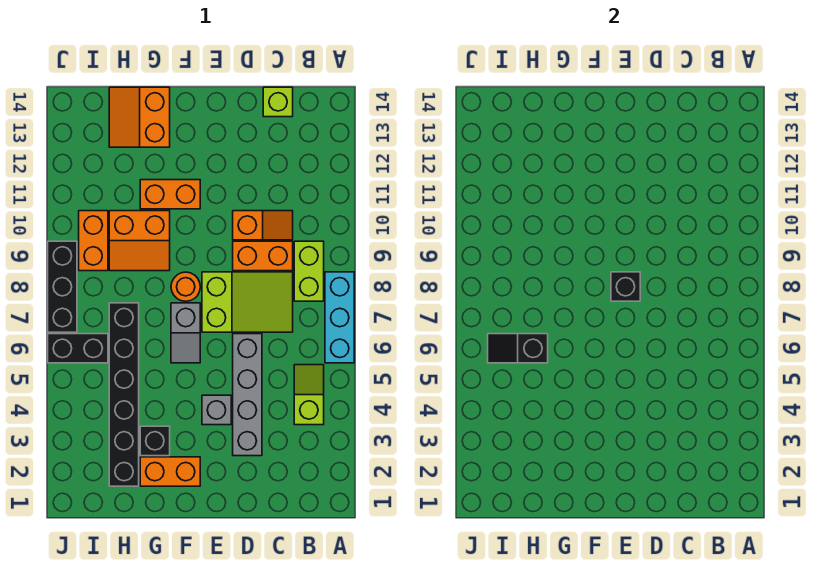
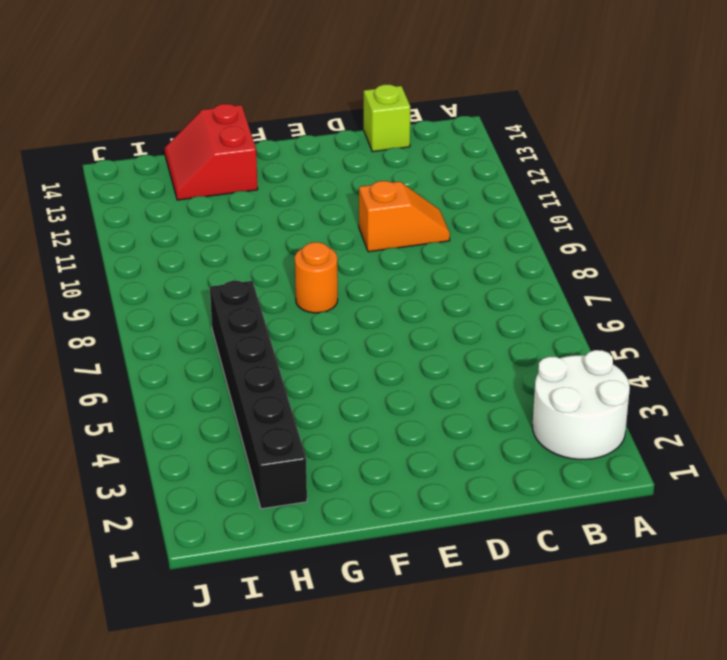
white 2x2 round brick [532,350,630,459] -> none
red 2x2 slope [165,104,258,200] -> orange 2x2 slope [109,87,170,147]
none -> cyan 1x3 brick [325,272,354,363]
none -> lime 1x2 slope [294,365,324,425]
none -> lime 1x2 brick [294,241,324,301]

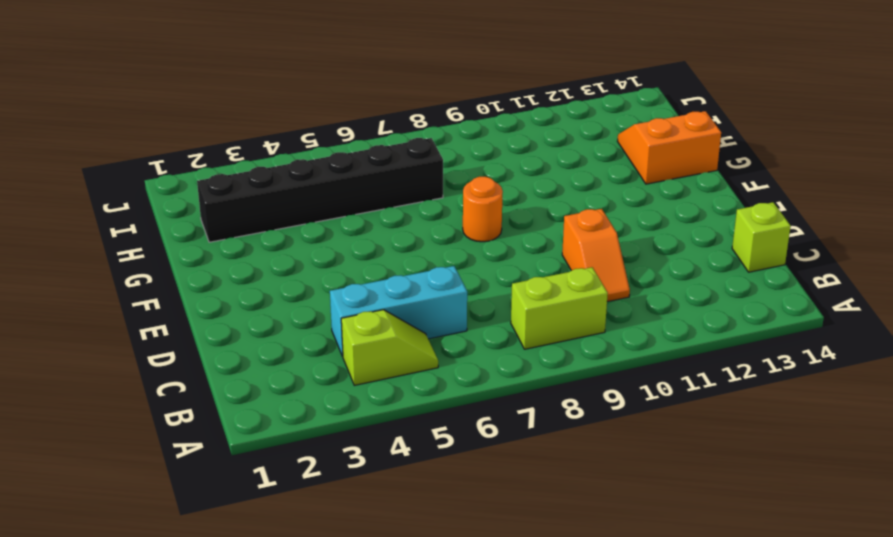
cyan 1x3 brick [330,266,467,356] -> cyan 1x3 brick moved to [325,272,354,363]
none -> lime 2x3 slope [202,272,293,332]
none -> orange 1x2 brick [233,241,293,271]
none -> grey 1x4 brick [233,334,262,456]

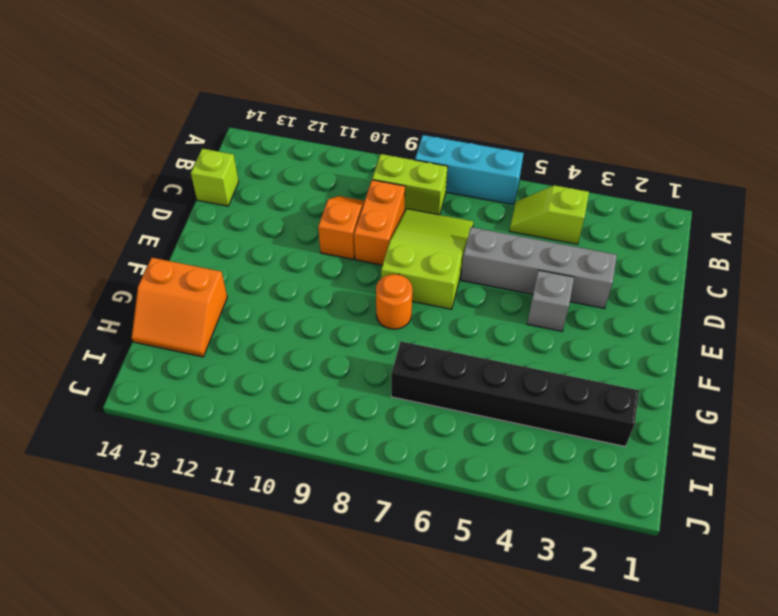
none -> orange 1x2 brick [140,457,200,486]
none -> grey 1x2 slope [171,303,200,363]
none -> orange 1x2 brick [140,180,200,209]

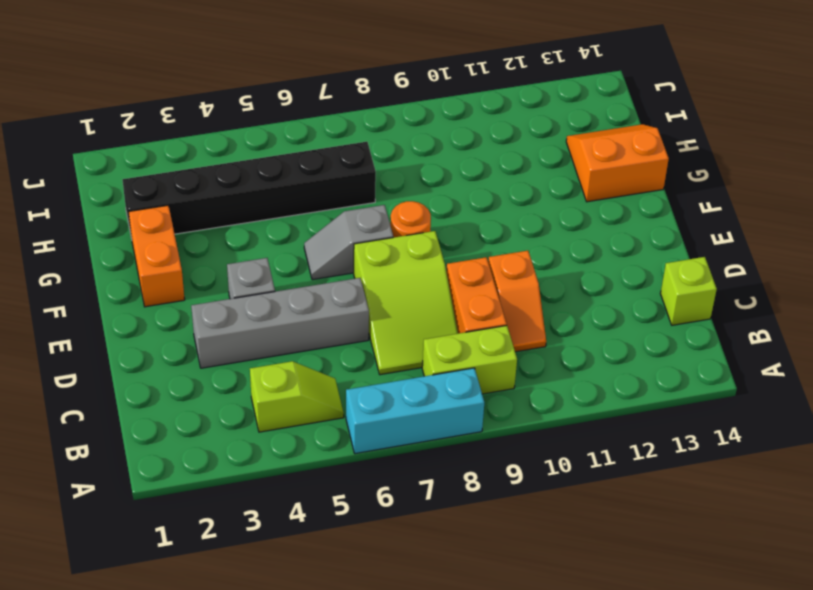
none -> orange 1x2 brick [140,180,200,209]
none -> black 1x1 brick [140,426,170,456]
none -> orange 2x2 slope [109,211,170,271]

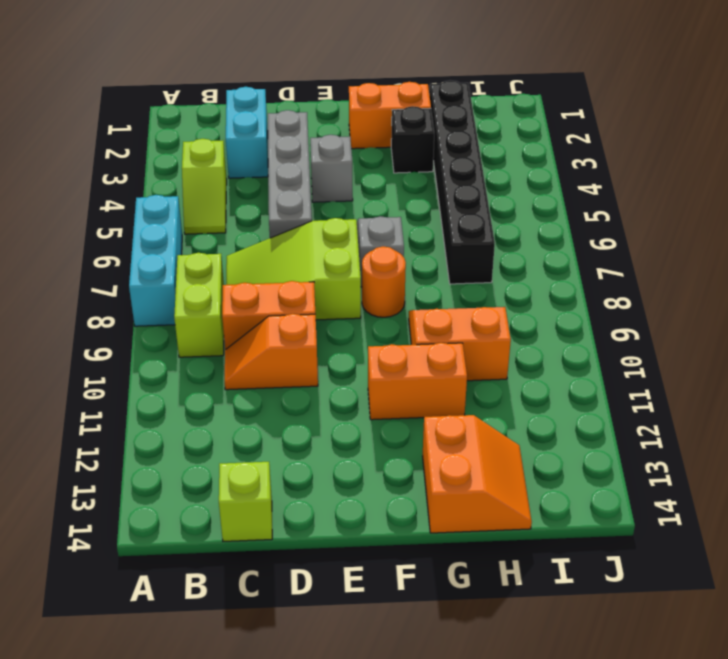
cyan 1x2 brick [226,87,268,178] -> none
none -> black 1x2 brick [48,334,108,363]
none -> orange 1x2 brick [79,211,108,271]
none -> black 1x3 brick [48,241,77,332]

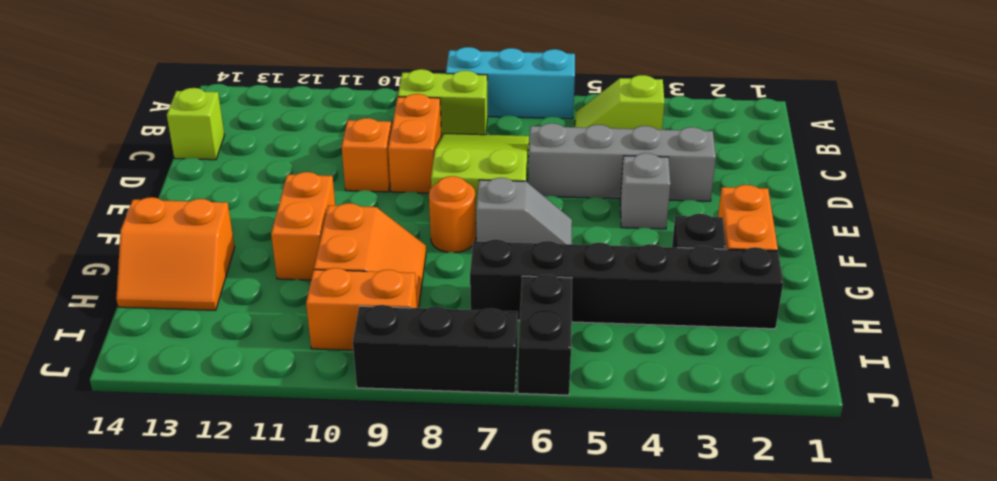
none -> black 1x1 brick [611,272,640,301]
none -> black 1x2 slope [488,334,548,363]

